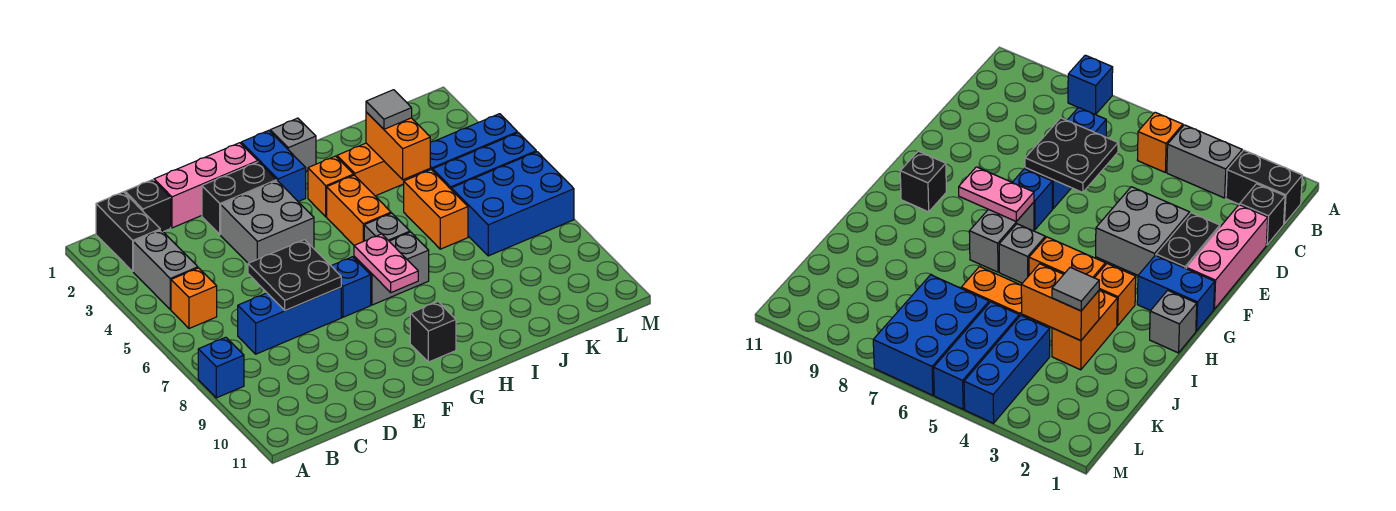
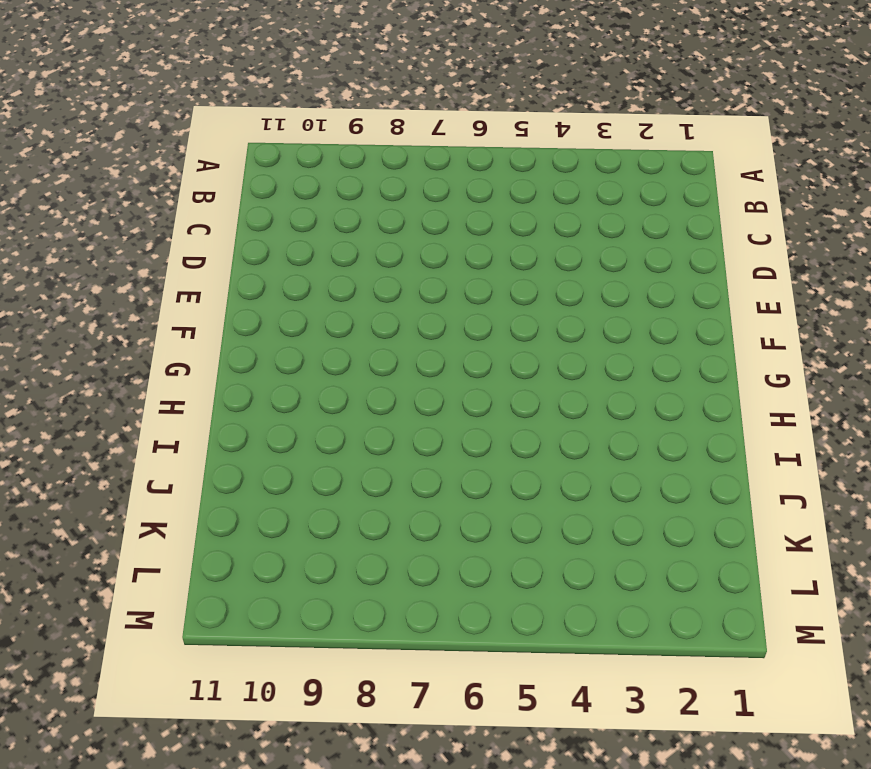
none -> blue 1x1 brick [198,337,244,398]
none -> black 1x2 brick [96,192,160,271]
none -> grey 1x2 brick [133,230,198,309]

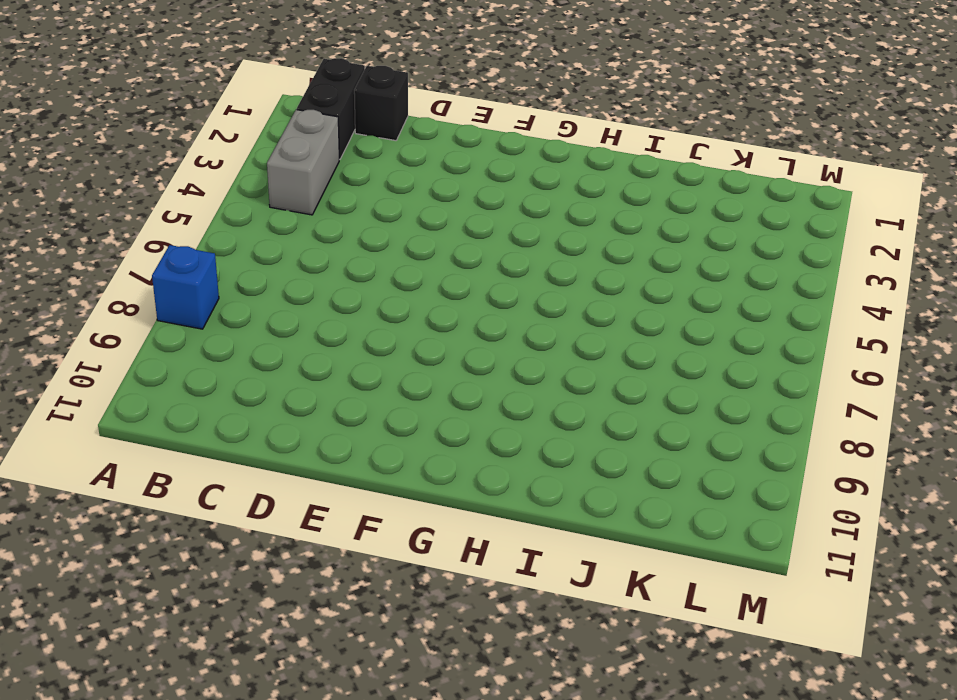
none -> orange 1x1 brick [171,268,217,328]
none -> blue 1x3 brick [238,287,341,354]
none -> pink 1x3 brick [154,143,258,228]

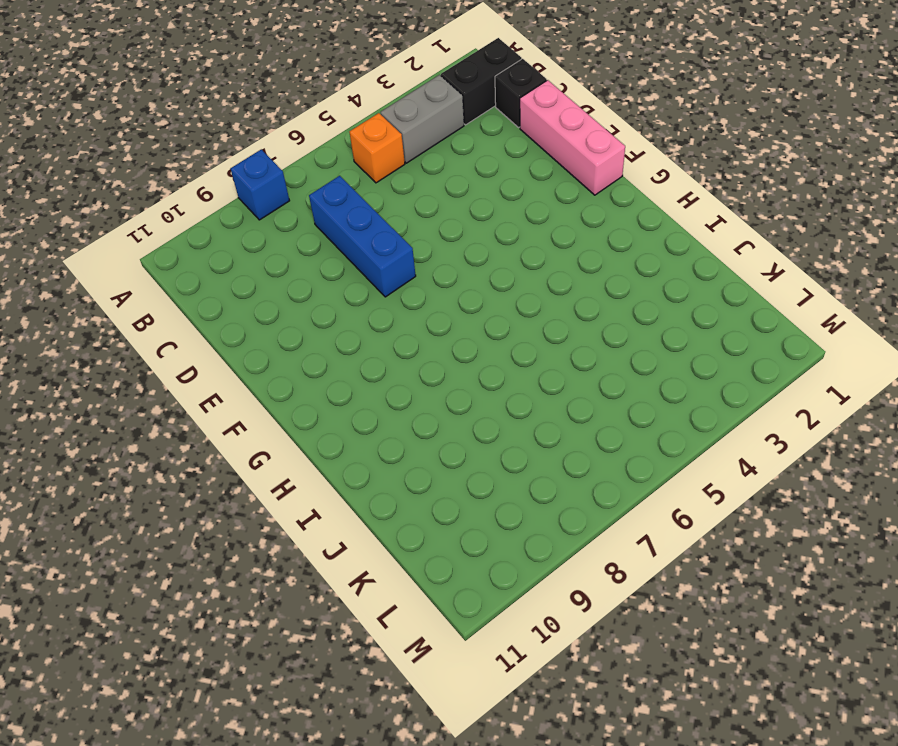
none -> black 1x2 brick [202,162,277,235]
none -> grey 2x2 brick [221,181,314,263]
none -> blue 1x1 brick [332,257,371,317]

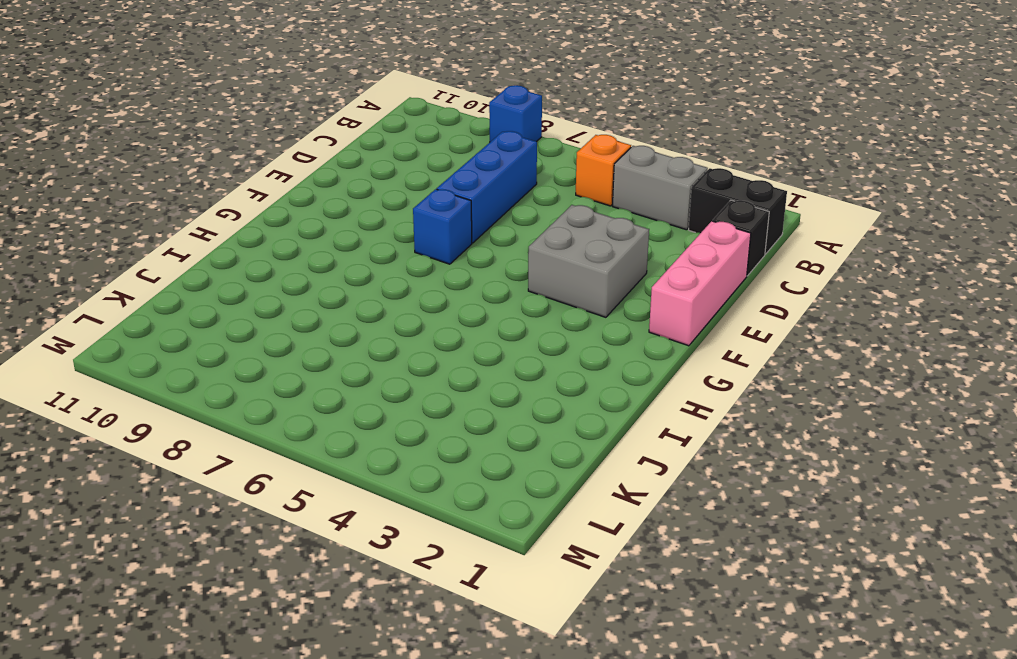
none -> black 1x2 brick [202,162,277,235]
none -> blue 1x2 brick [241,130,306,202]
none -> grey 1x2 brick [354,232,429,305]

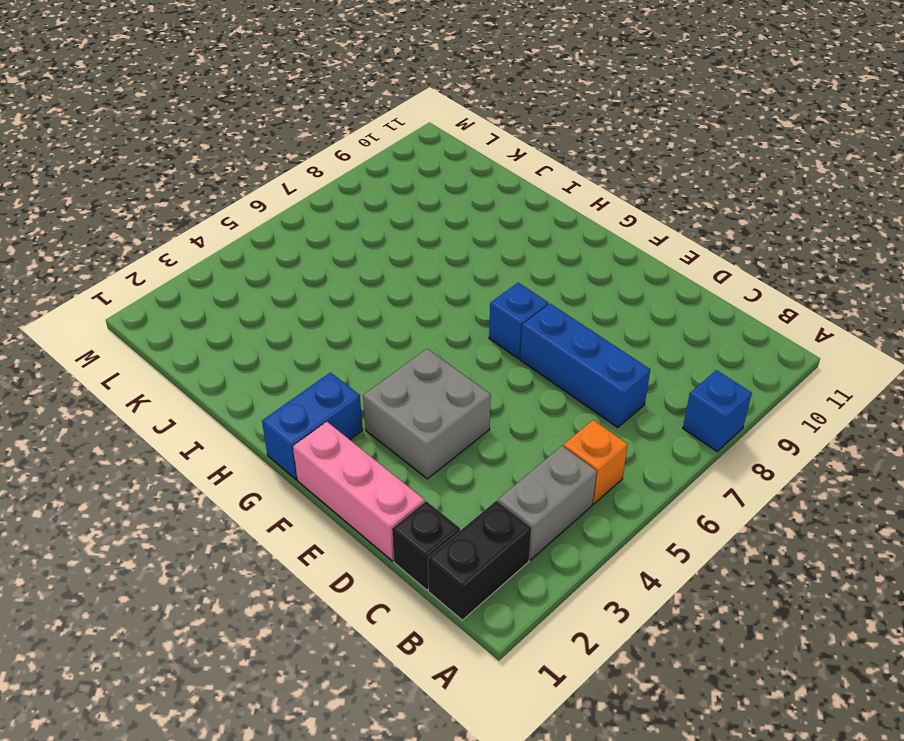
none -> black 1x2 brick [202,162,277,235]
none -> grey 1x2 brick [354,232,429,305]
none -> black 1x1 brick [410,302,456,362]

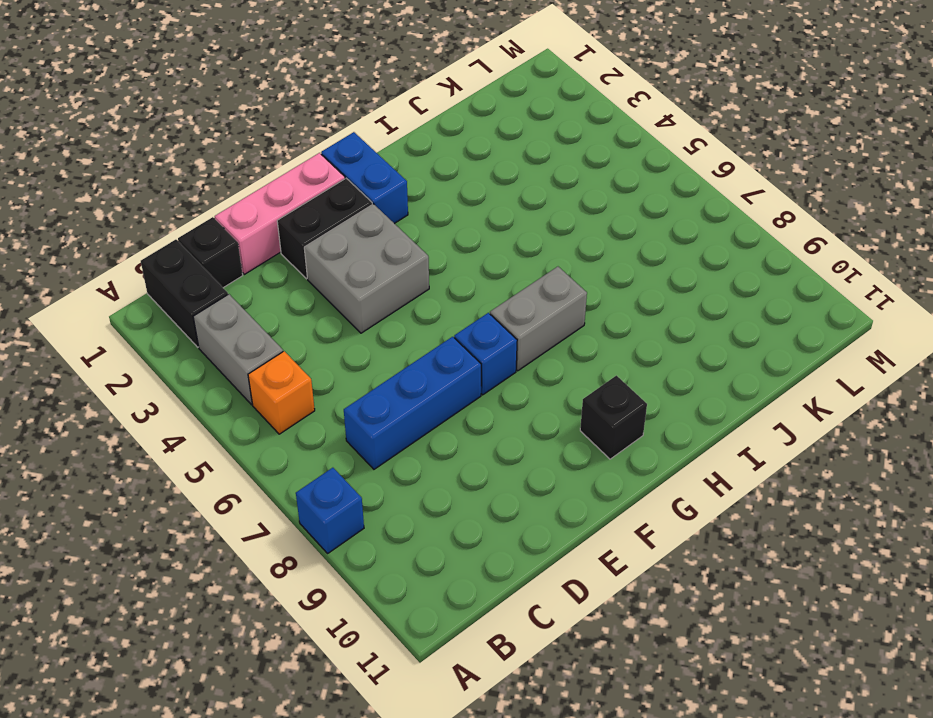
none -> grey 1x1 brick [270,118,316,171]
none -> orange 1x1 brick [308,156,353,217]
none -> orange 1x2 brick [327,175,391,245]

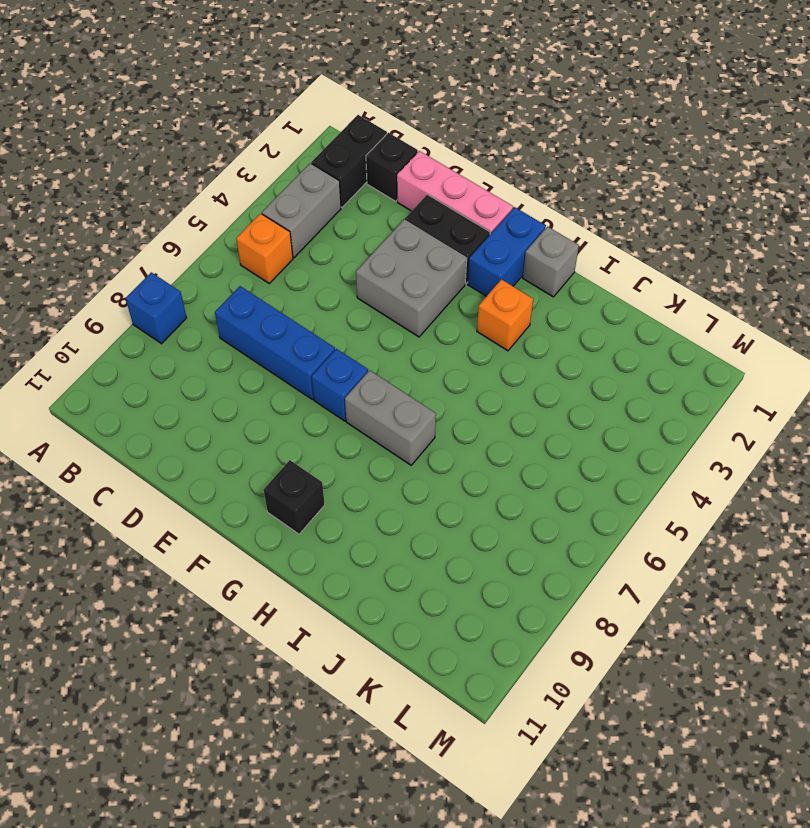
none -> orange 1x2 brick [327,175,391,245]
none -> grey 1x1 brick [364,213,410,241]
none -> orange 1x2 brick [337,143,412,196]

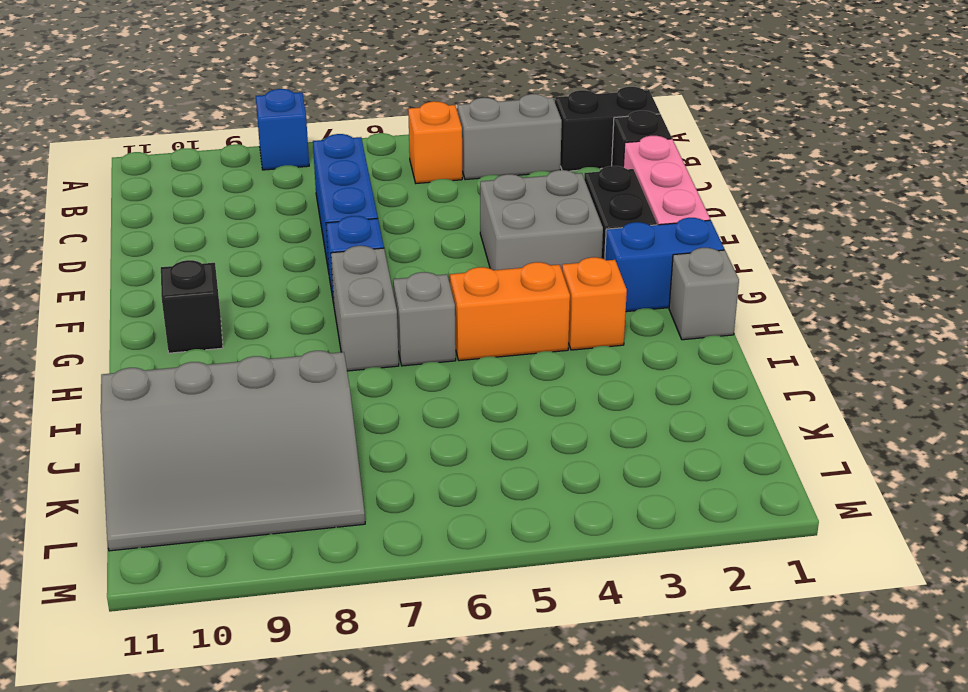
grey 3x4 slope [101,351,365,551] -> none
none -> orange 1x2 brick [337,143,412,196]
none -> orange 1x2 brick [404,170,468,249]
none -> blue 1x3 brick [414,114,518,177]

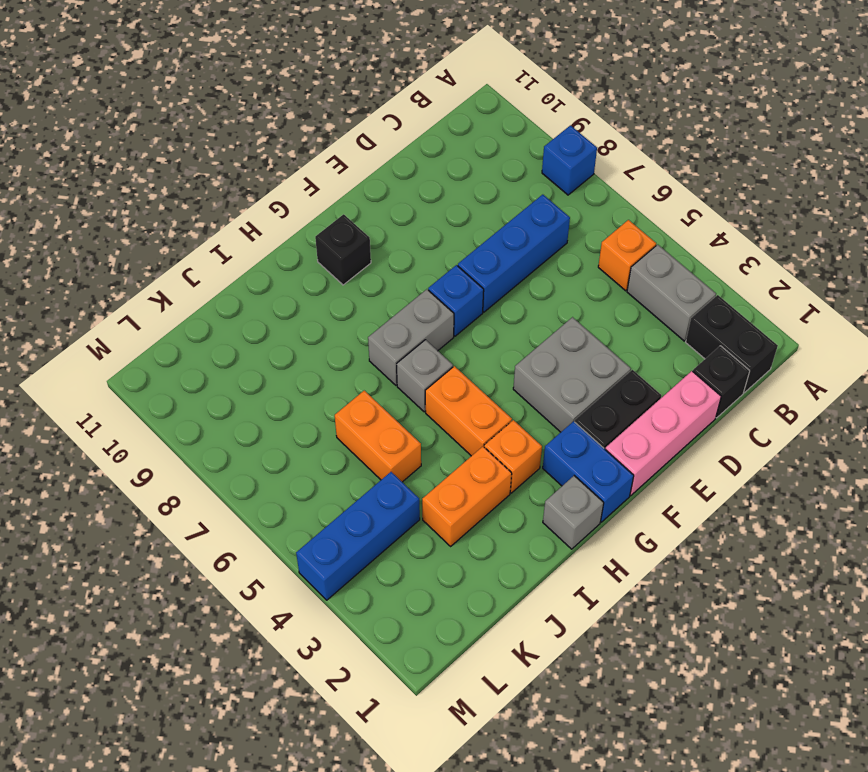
none -> blue 1x3 brick [433,133,536,189]
none -> blue 2x3 brick [451,152,574,256]
none -> black 2x2 plate [248,240,341,311]

